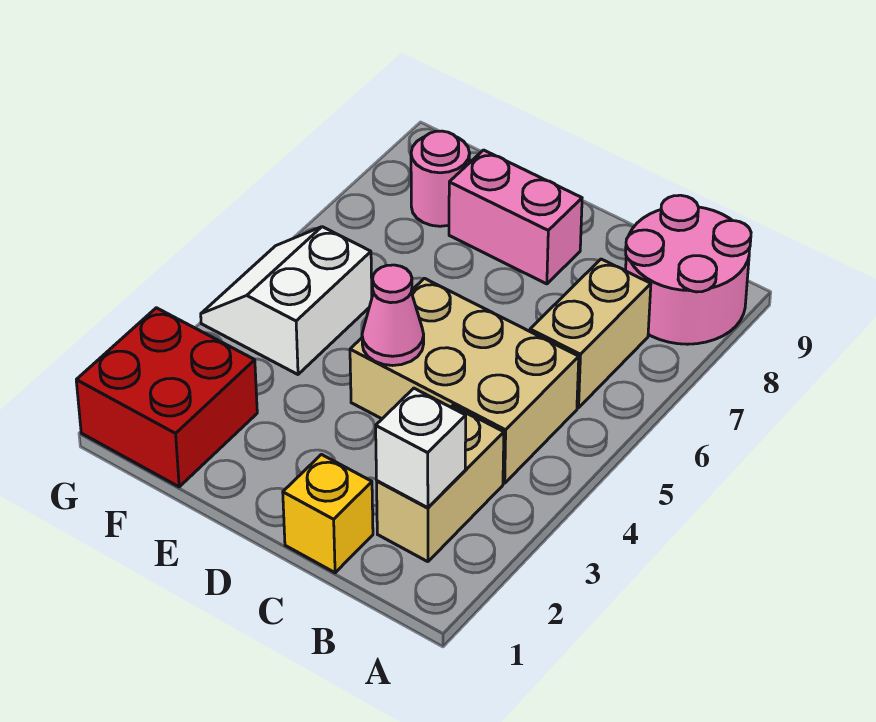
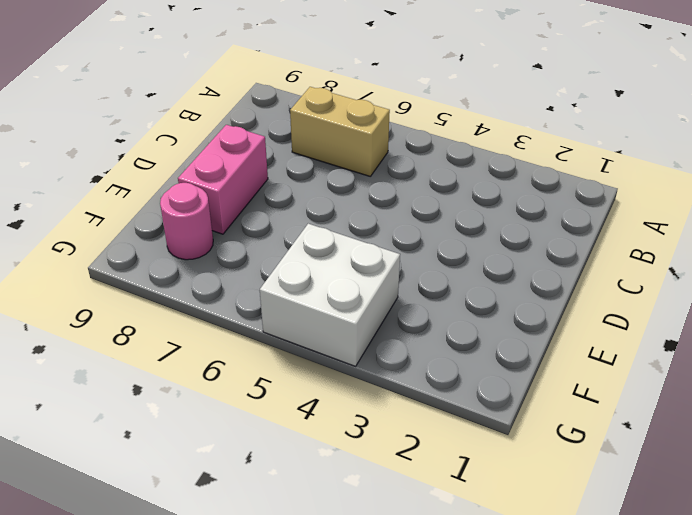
white 2x2 brick [260,224,400,366] -> white 2x2 slope [201,227,372,374]
none -> pink 2x2 round brick [626,195,751,344]
none -> tan 1x2 brick [377,406,504,562]

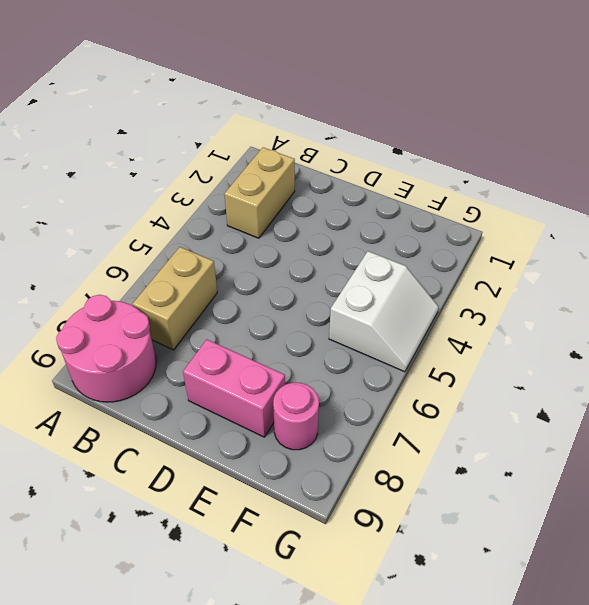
none -> tan 2x3 brick [350,278,579,483]
none -> yellow 1x1 brick [283,455,373,573]

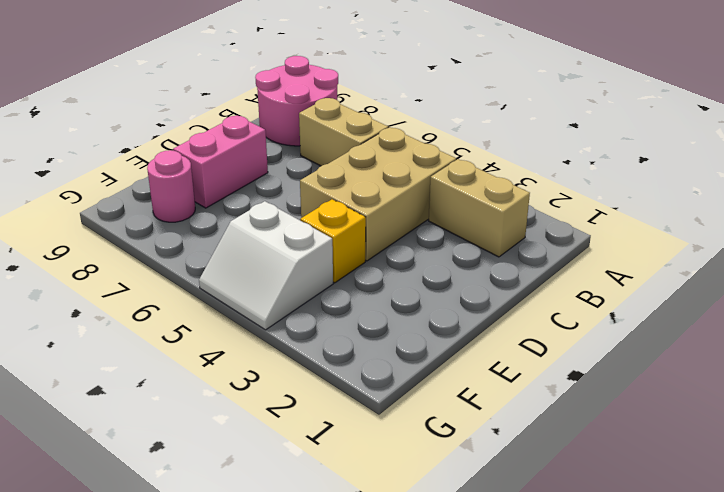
yellow 1x1 brick [300,199,366,283] -> yellow 1x1 brick moved to [283,455,373,573]
none -> red 2x2 brick [76,308,257,487]
none -> white 1x1 brick [376,388,466,508]

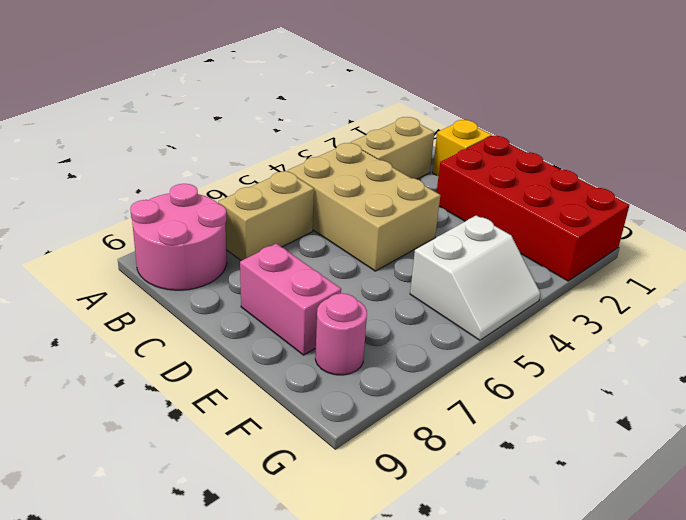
red 2x4 brick [437,136,629,281] -> red 2x2 brick [76,308,257,487]
none -> white 1x1 brick [376,388,466,508]
none -> pink 1x1 cone [362,265,424,366]

